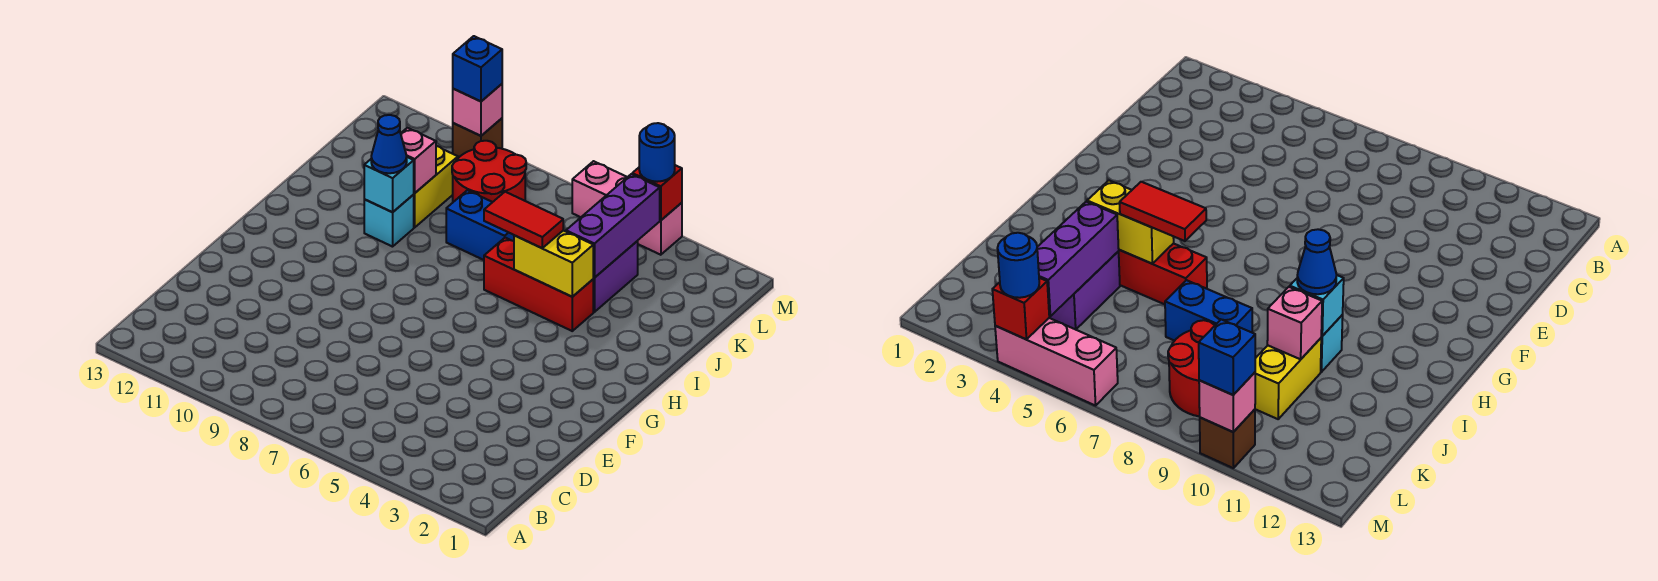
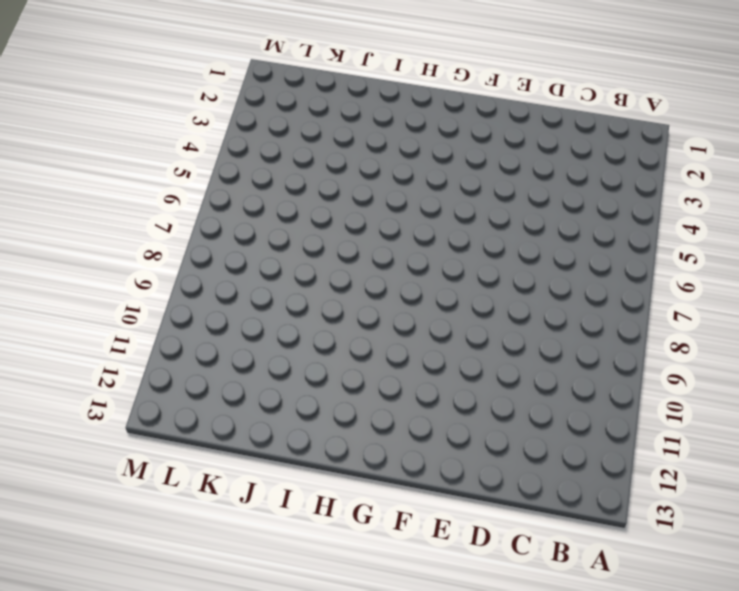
none -> red 1x3 brick [484,238,593,331]
none -> cyan 1x1 brick [364,195,414,247]
none -> purple 1x2 brick [593,241,638,312]

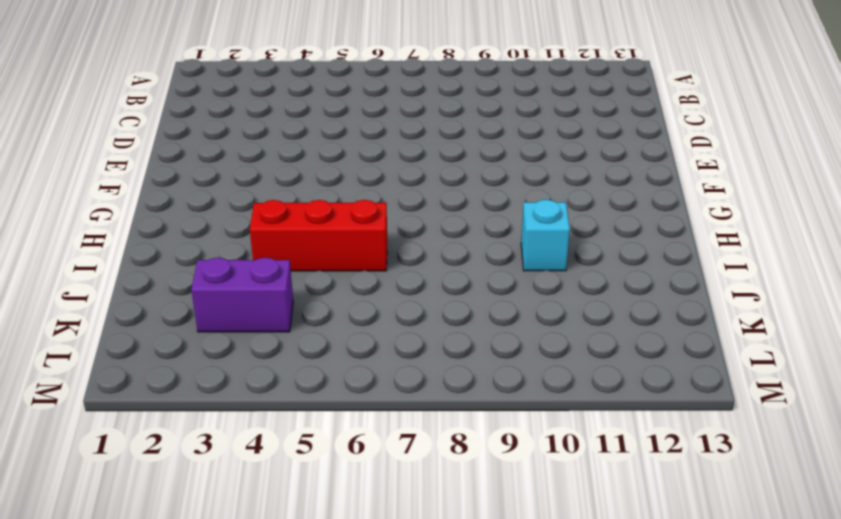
purple 1x2 brick [191,257,293,332] -> purple 1x2 brick turned to [593,241,638,312]
none -> blue 1x2 brick [446,190,514,260]
none -> yellow 1x2 brick [413,146,458,227]
none -> red 2x2 round brick [452,141,526,202]

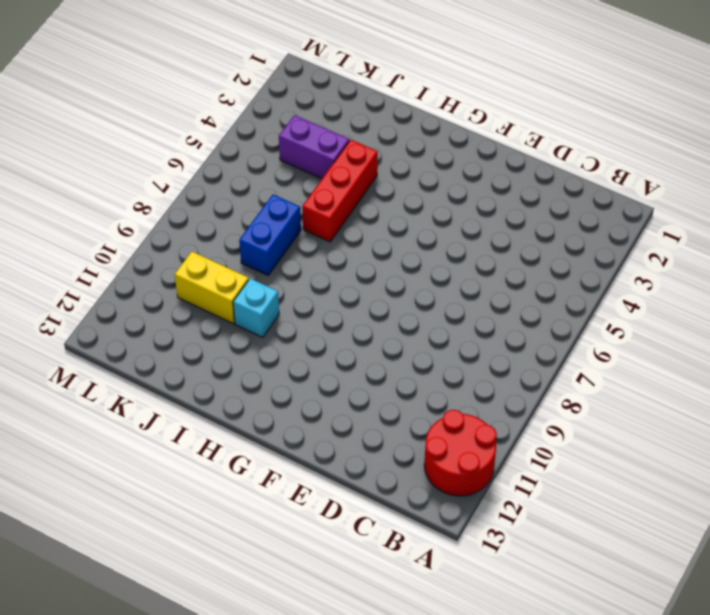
red 2x2 round brick [424,410,497,496] -> red 2x2 round brick moved to [452,141,526,202]
none -> pink 1x3 brick [572,161,682,255]
none -> brown 1x1 brick [453,118,502,158]
none -> yellow 1x2 brick [514,231,594,297]

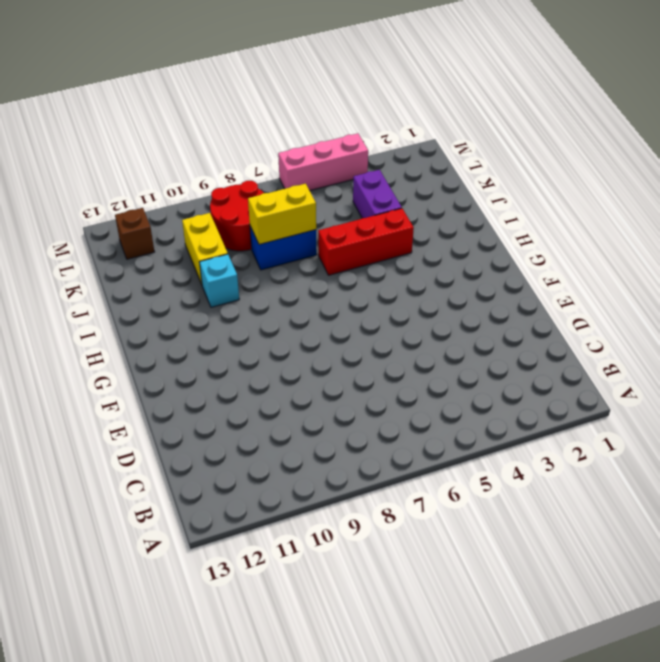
yellow 1x2 brick [248,184,316,244] -> yellow 1x2 brick moved to [514,231,594,297]
brown 1x1 brick [115,208,154,259] -> brown 1x1 brick moved to [453,118,502,158]
none -> cyan 1x1 brick [364,157,414,212]
none -> purple 1x3 brick [566,174,660,278]
none -> pink 1x1 brick [401,128,436,193]

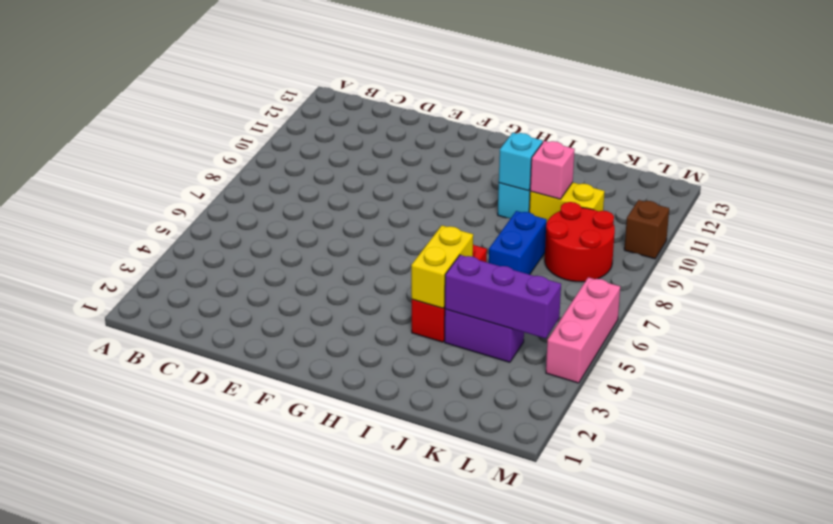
none -> red 1x1 brick [632,165,682,221]
none -> pink 1x1 brick [453,84,502,136]
none -> red 1x2 tile [484,192,563,248]

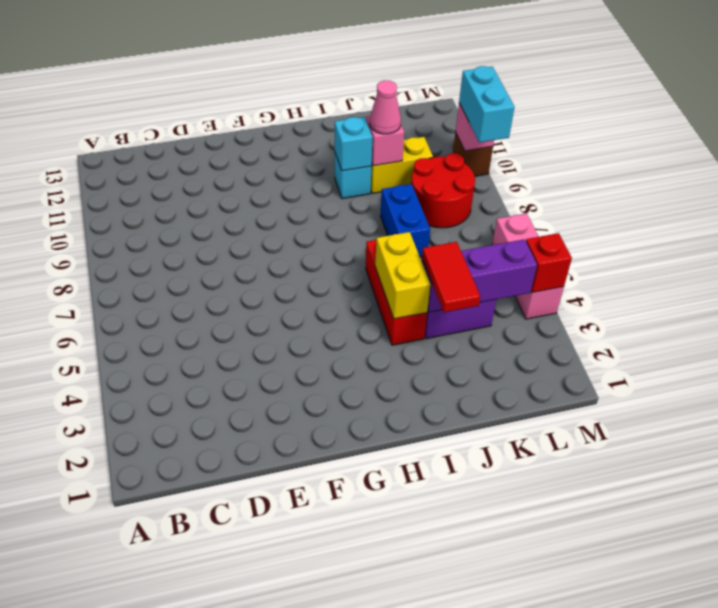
red 1x2 tile [422,242,480,312] -> red 1x2 tile moved to [484,192,563,248]
pink 1x1 cone [370,81,401,134] -> none
cyan 1x2 brick [459,66,514,143] -> blue 1x1 brick [453,36,502,101]
none -> blue 1x1 cone [371,115,407,173]
none -> blue 1x1 round brick [639,123,675,182]

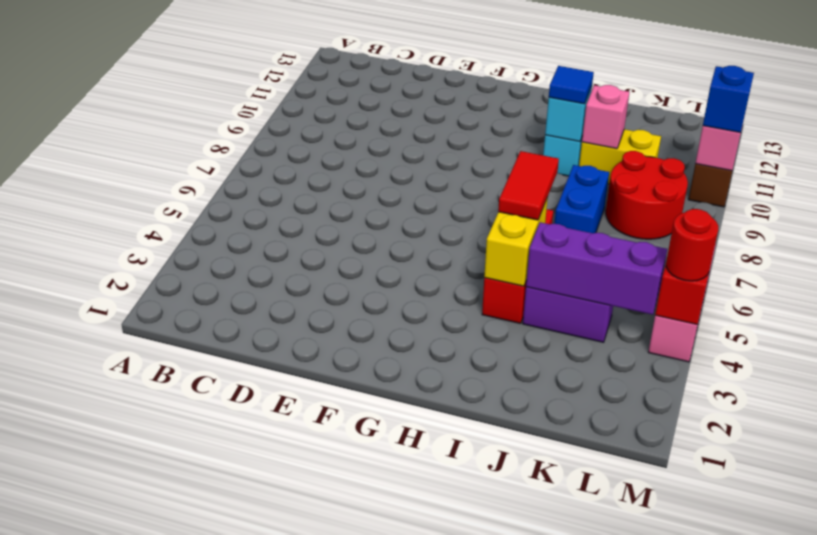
blue 1x1 tile [549,66,594,104] -> blue 1x1 cone [371,115,407,173]
red 1x1 round brick [666,209,718,281] -> blue 1x1 round brick [639,123,675,182]

